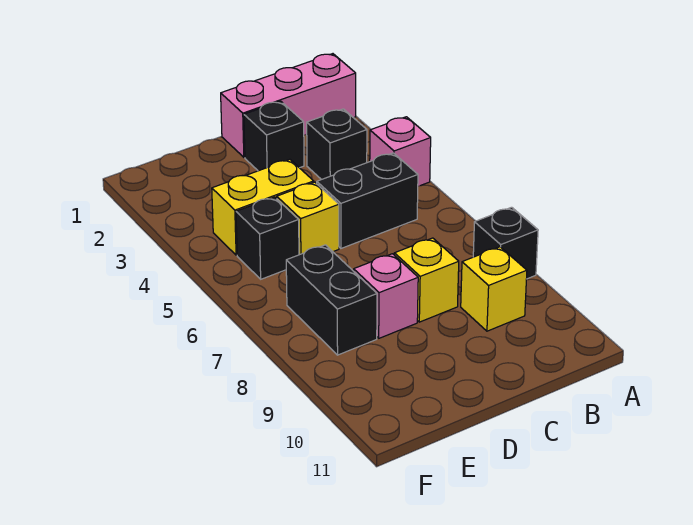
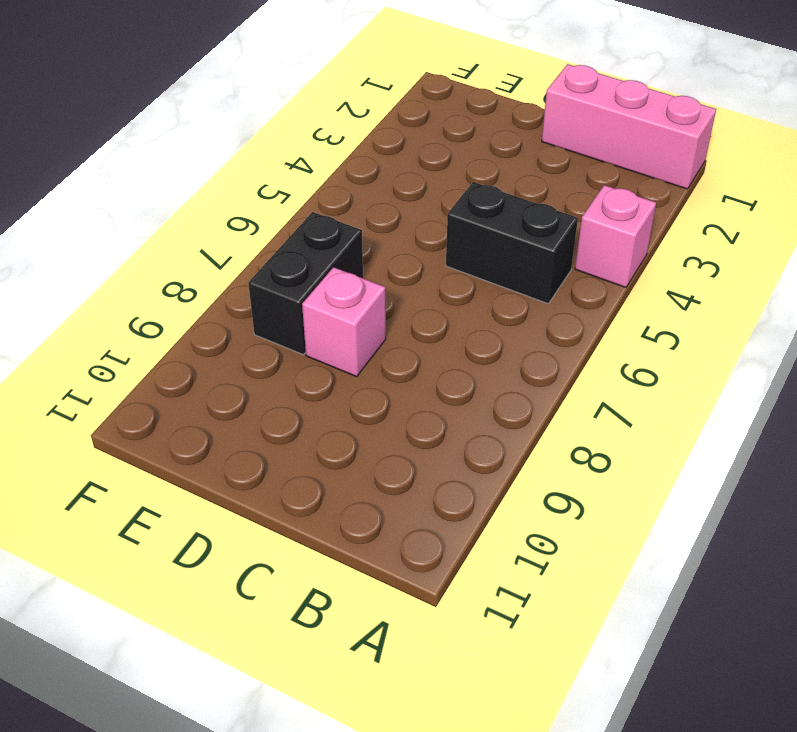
none -> black 1x1 brick [473,207,538,279]
none -> black 1x1 brick [307,109,367,180]
none -> yellow 1x1 brick [461,247,527,331]

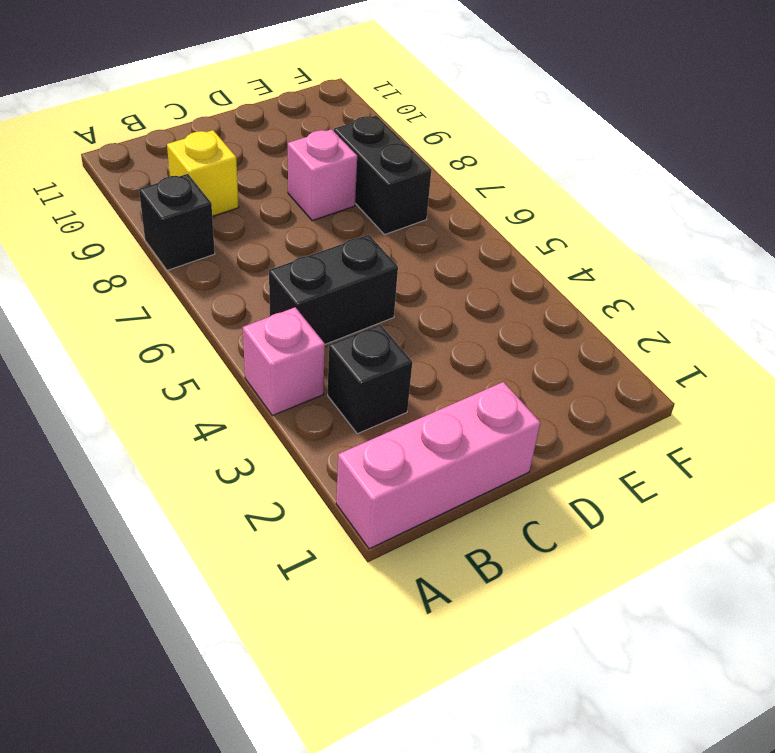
none -> black 1x1 brick [244,101,304,171]
none -> yellow 1x1 brick [394,238,459,322]
none -> yellow 1x2 brick [212,159,314,255]

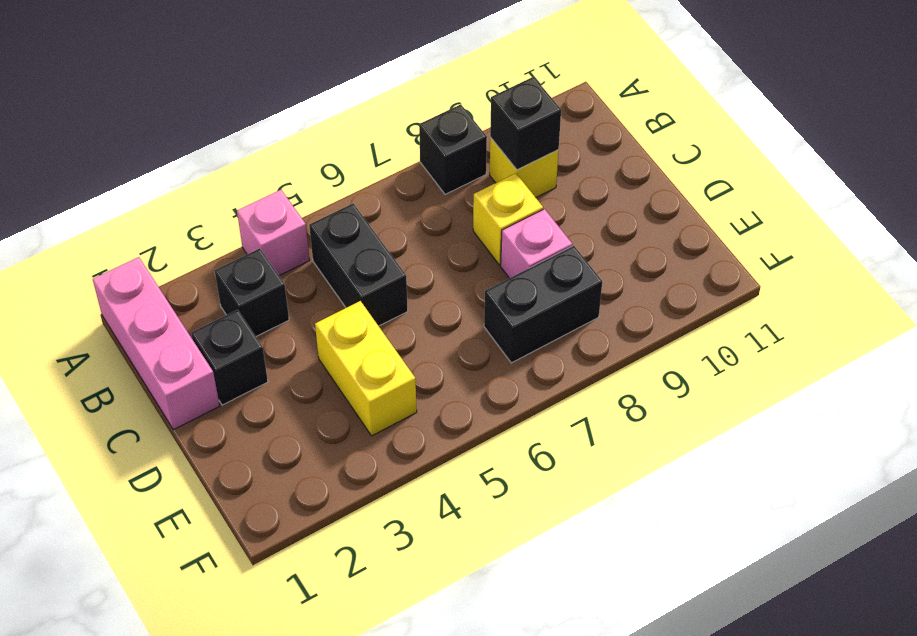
black 1x1 brick [490,77,561,170] -> black 1x1 brick moved to [236,197,299,279]
none -> yellow 1x1 brick [277,182,339,255]

